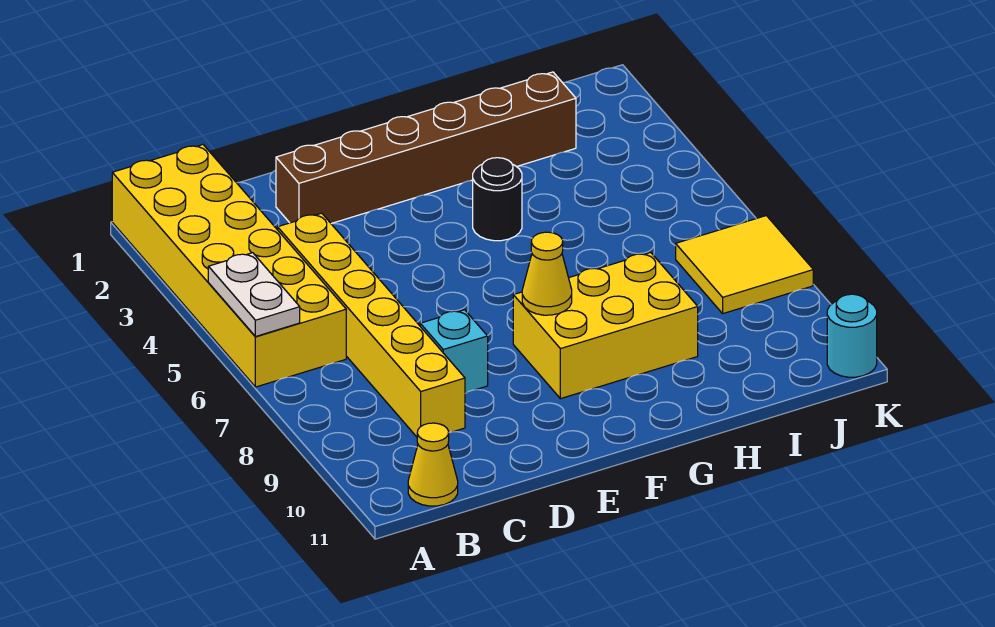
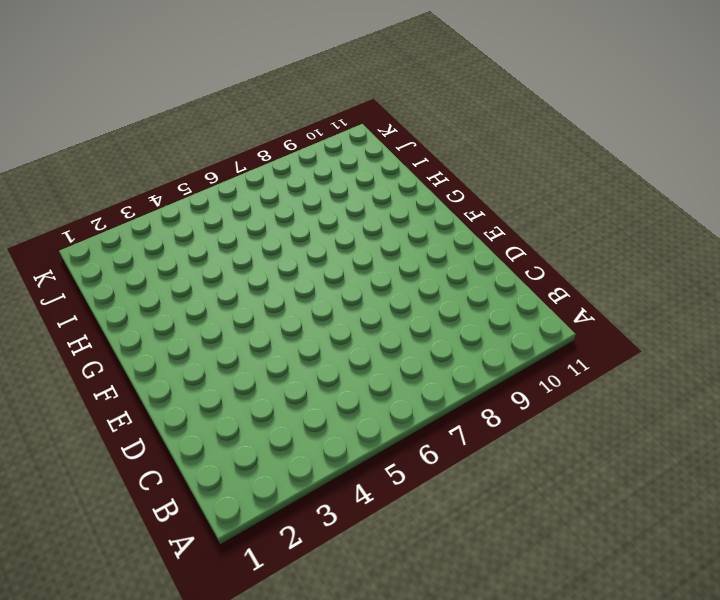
none -> yellow 2x6 brick [112,145,346,387]
none -> yellow 1x1 cone [408,423,458,506]

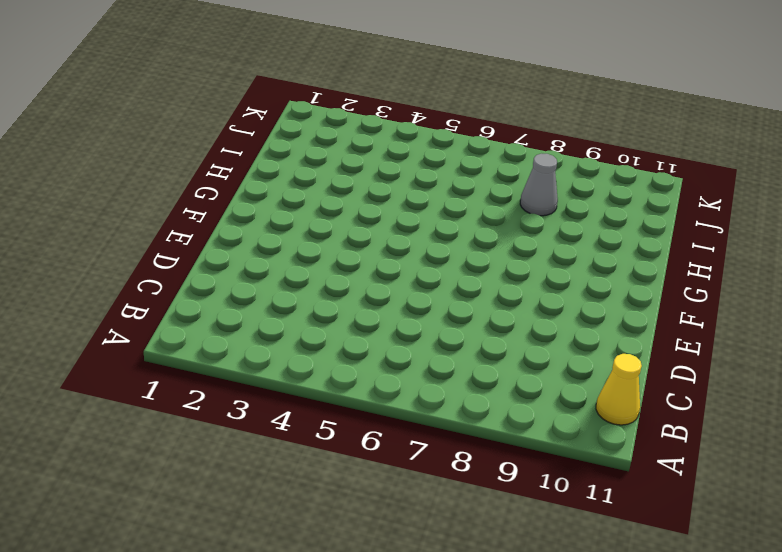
grey 1x1 cone [520,154,558,216] -> none
none -> yellow 2x6 brick [112,145,346,387]
none -> yellow 1x6 brick [278,213,465,437]

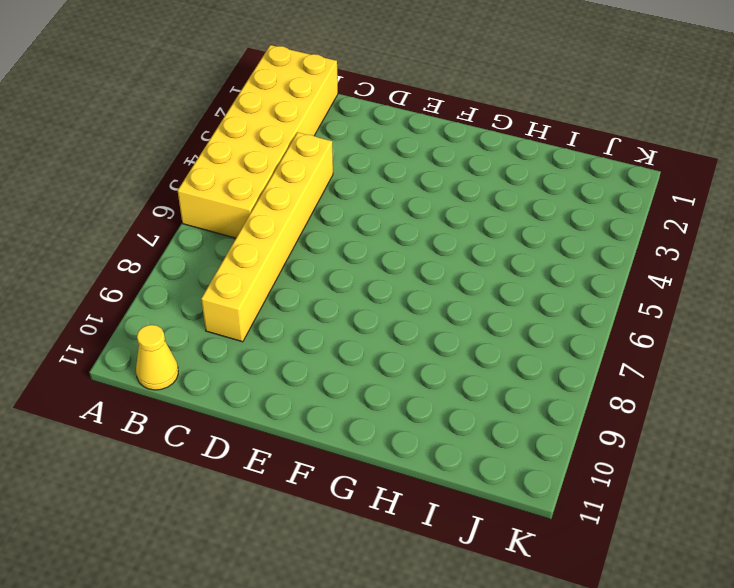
none -> brown 1x6 brick [276,72,576,224]
none -> cyan 1x1 brick [420,310,488,393]

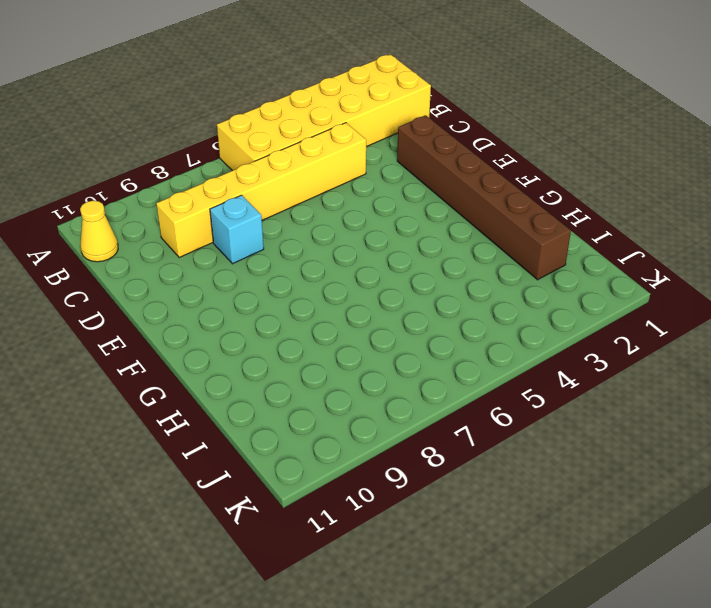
none -> yellow 2x3 brick [513,253,698,399]
none -> black 1x1 round brick [473,158,522,241]

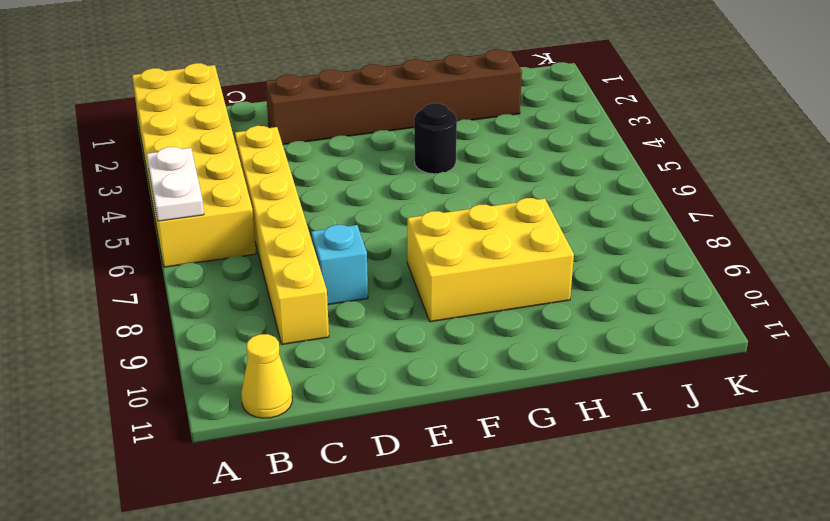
none -> yellow 2x2 tile [676,216,813,314]
none -> cyan 1x1 round brick [827,294,877,377]

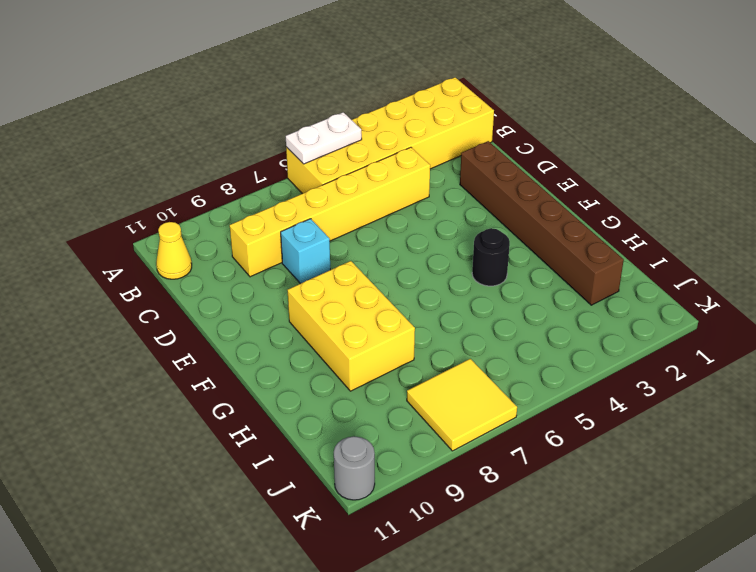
grey 1x1 round brick [334,436,375,500] -> cyan 1x1 round brick [827,294,877,377]
none -> yellow 1x1 cone [522,232,572,315]

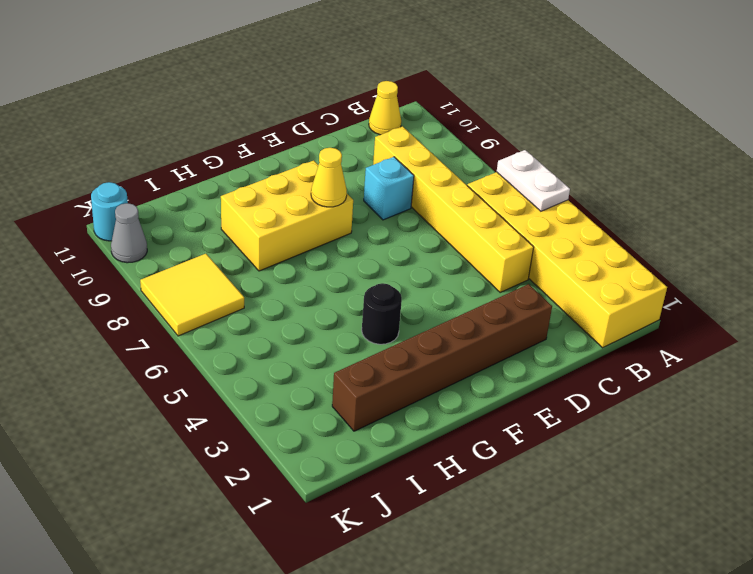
grey 1x1 cone [111,203,147,263] -> none

